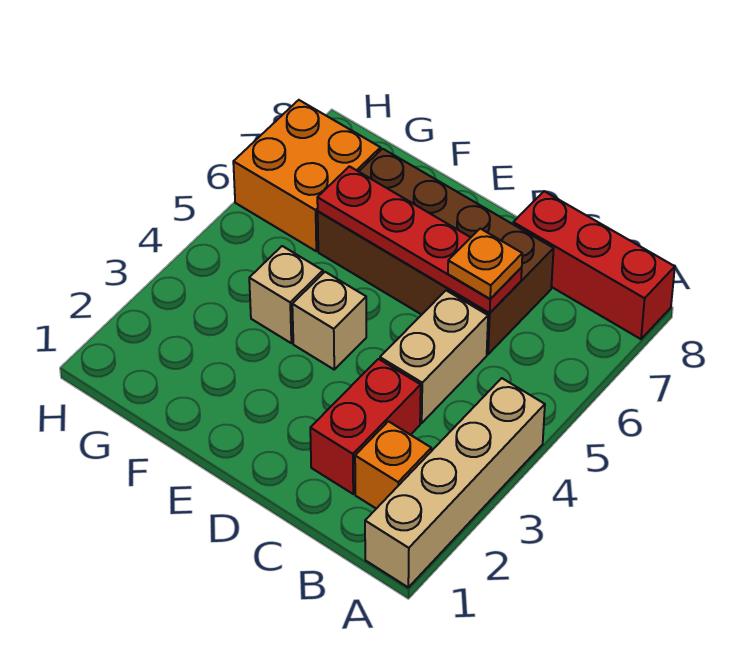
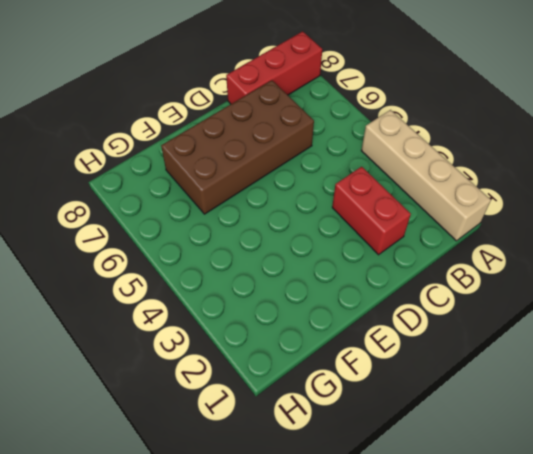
none -> orange 1x1 brick [355,421,431,509]
none -> tan 1x2 brick [380,291,488,423]

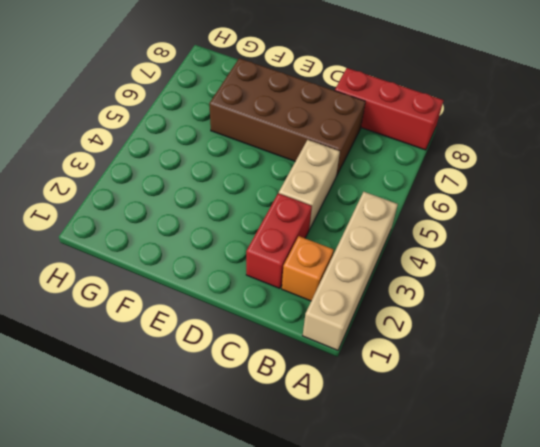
none -> tan 1x1 brick [292,272,366,369]
none -> tan 1x1 brick [249,246,323,343]

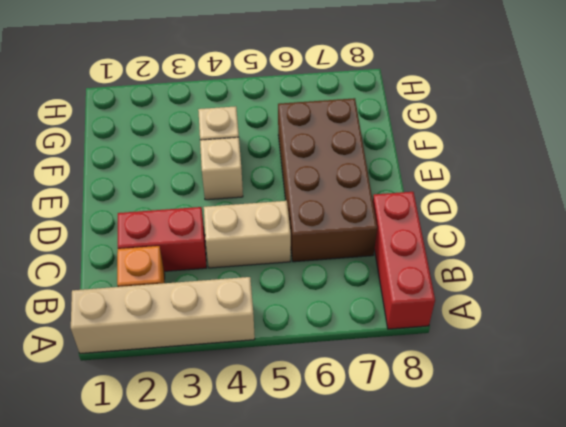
none -> orange 2x2 brick [233,100,381,251]
none -> red 1x4 plate [317,166,522,313]

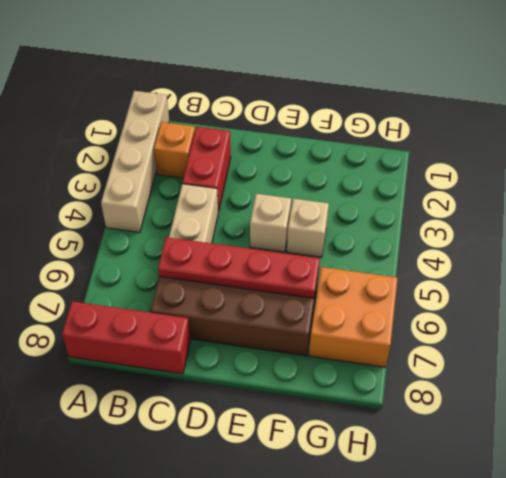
none -> orange 1x1 plate [448,229,522,299]

